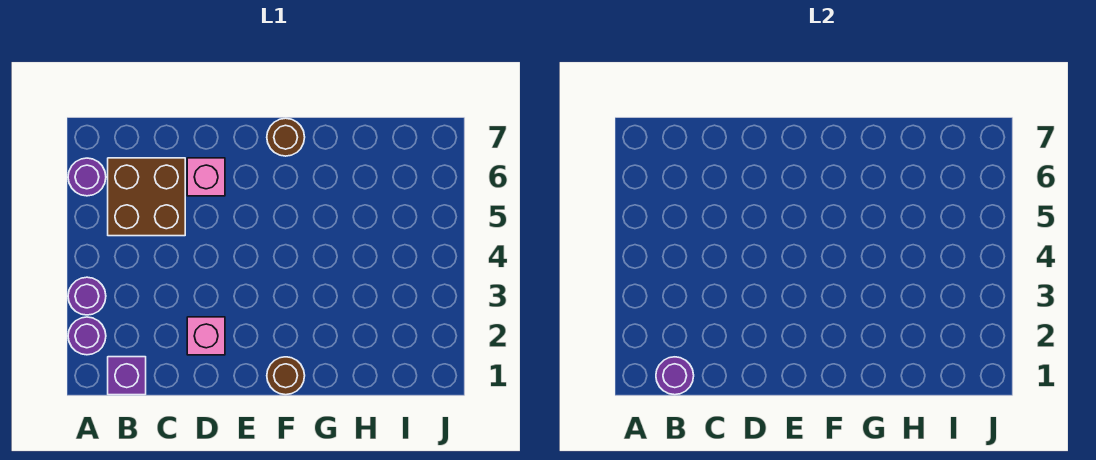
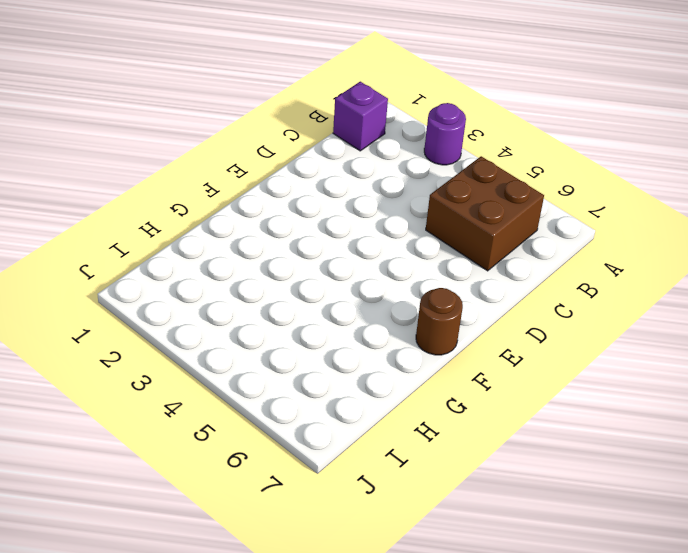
none -> purple 1x1 round brick [68,317,106,355]
none -> purple 1x1 round brick [68,158,106,196]

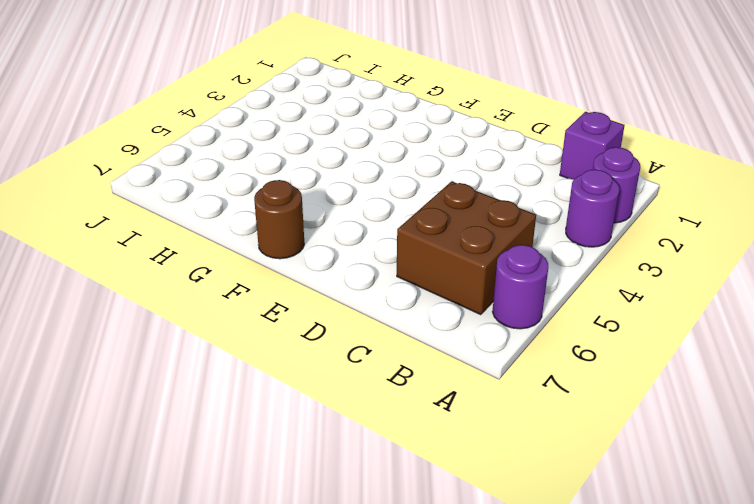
none -> pink 1x1 brick [187,317,225,355]
none -> pink 1x1 brick [187,158,225,196]

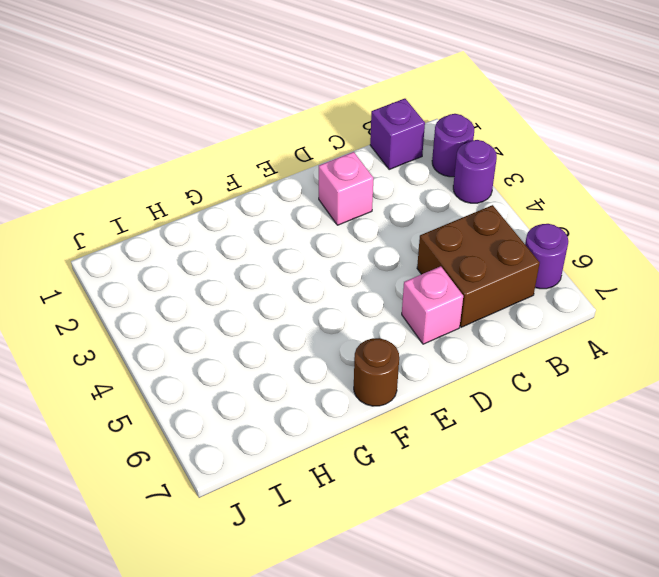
none -> brown 1x1 round brick [267,357,305,395]
none -> purple 1x1 round brick [656,357,694,395]

